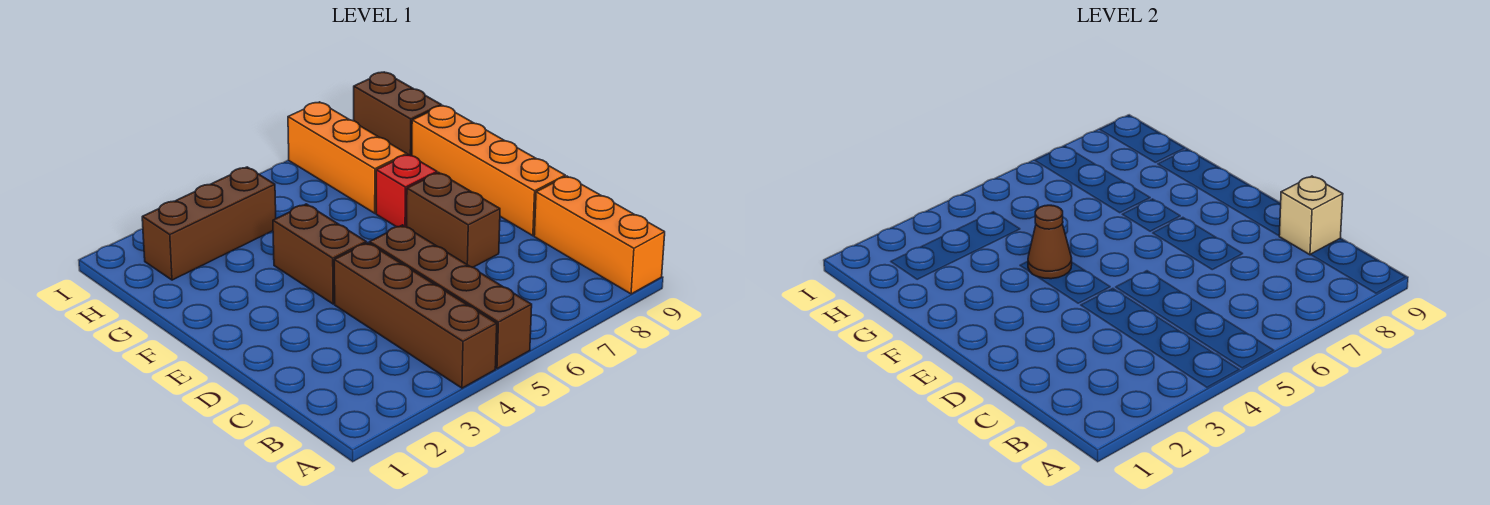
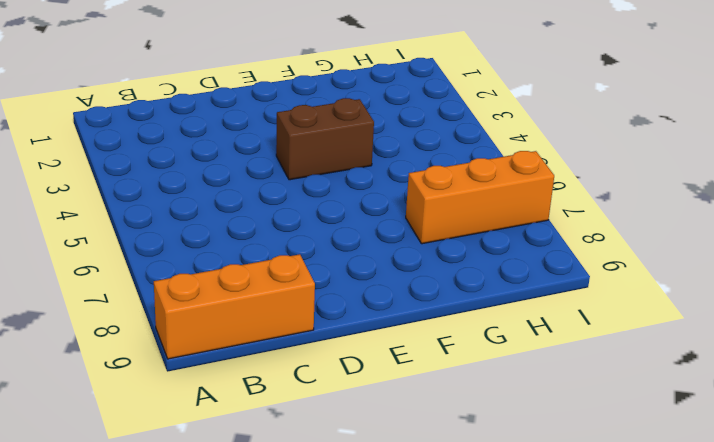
none -> brown 1x4 brick [334,243,497,388]
none -> brown 1x4 brick [369,225,532,369]
none -> brown 1x2 brick [407,172,500,267]

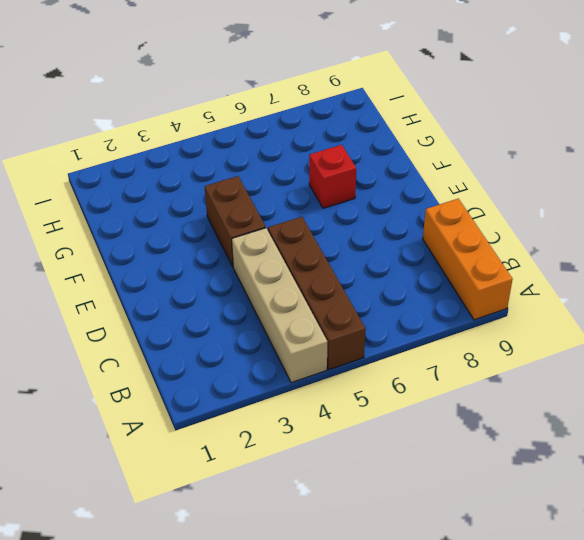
tan 1x4 brick [232,228,327,383] -> brown 1x4 brick [334,243,497,388]
none -> brown 1x2 brick [407,172,500,267]
none -> orange 1x4 brick [412,105,565,236]
none -> orange 1x3 brick [288,102,407,213]

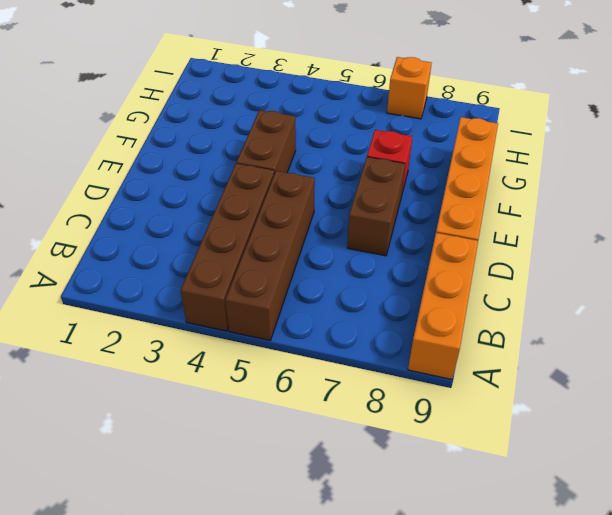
orange 1x1 brick [387,57,432,119] -> orange 1x3 brick [288,102,407,213]
none -> brown 1x3 brick [142,167,276,280]
none -> brown 1x2 brick [354,72,441,156]
none -> tan 1x1 brick [1279,176,1343,255]

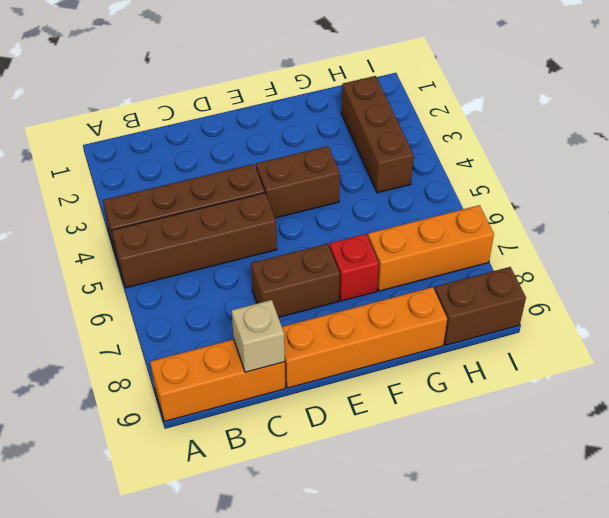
none -> brown 1x1 cone [1028,205,1072,279]

